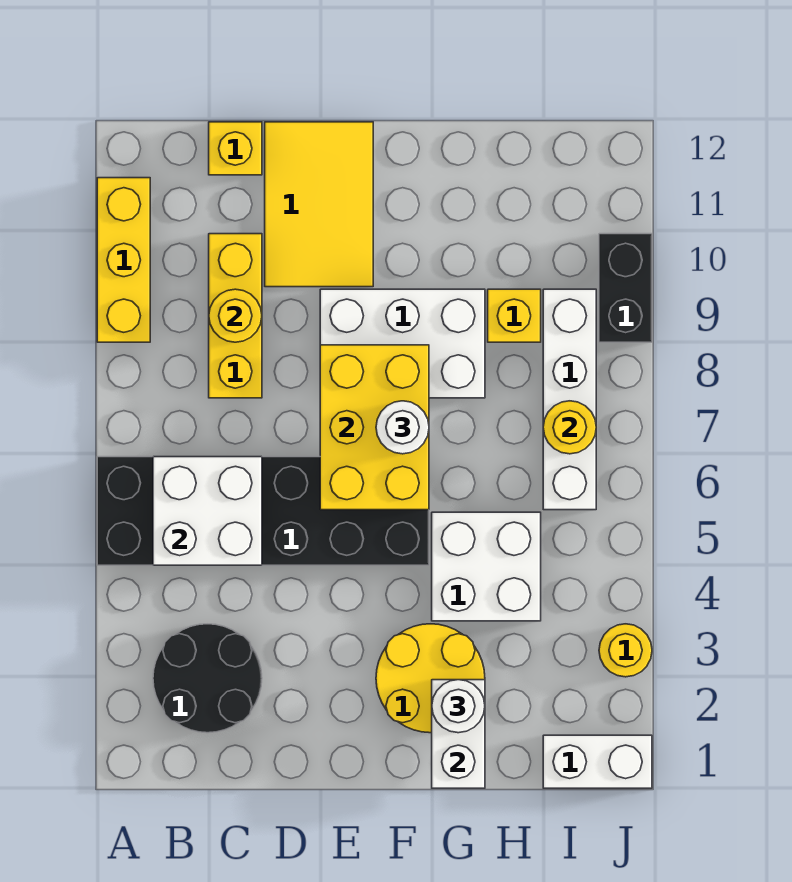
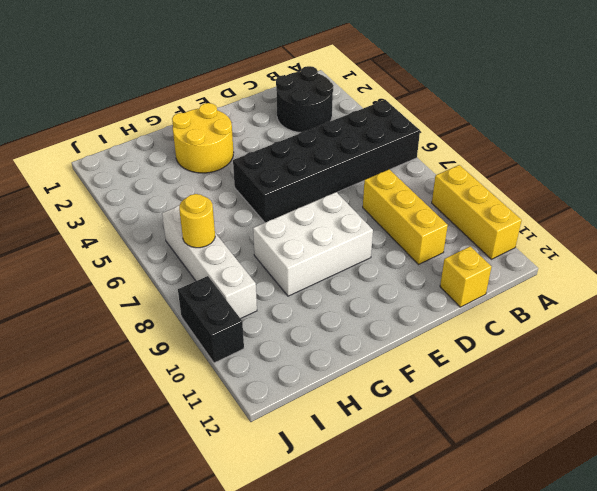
none -> yellow 2x3 tile [265,122,373,287]
none -> white 2x2 brick [432,512,541,621]
none -> yellow 1x1 brick [488,289,541,342]

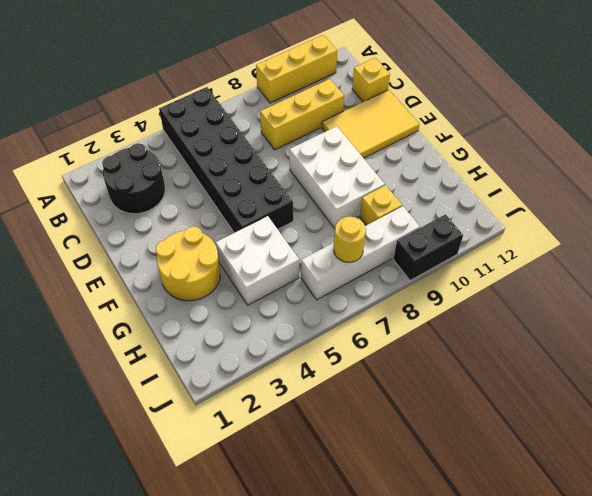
none -> white 1x2 brick [543,735,652,788]
none -> yellow 1x1 round brick [599,624,652,677]
none -> white 2x2 brick [153,457,262,565]

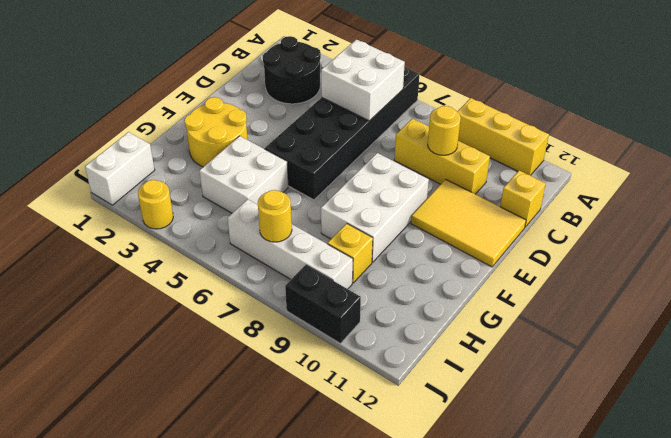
none -> yellow 2x3 brick [320,345,429,510]
none -> white 1x2 brick [432,680,485,788]
none -> white 1x1 round brick [376,401,429,454]

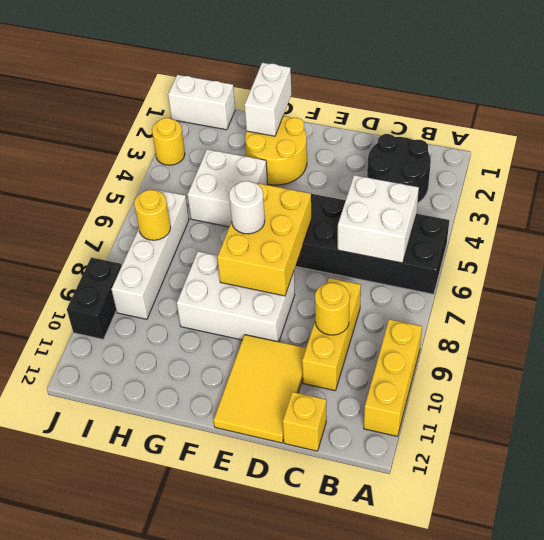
none -> yellow 1x1 brick [488,289,541,342]
none -> white 1x1 round brick [432,680,485,733]

